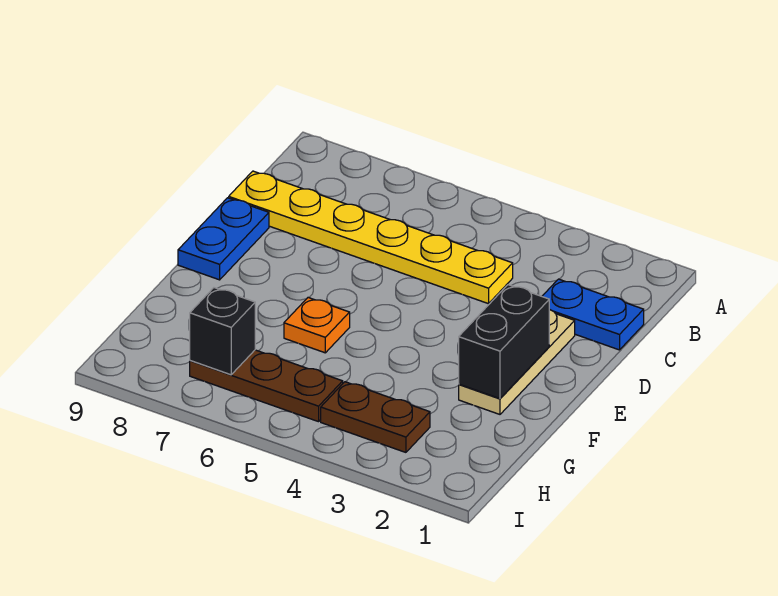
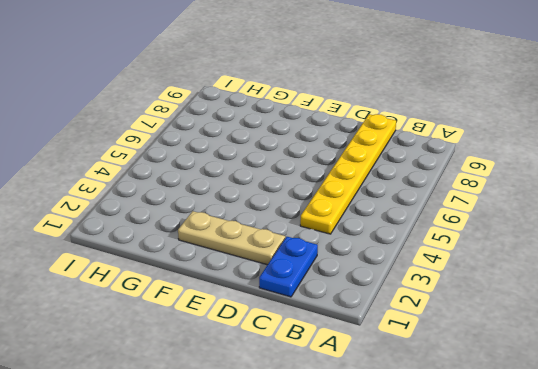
none -> blue 1x2 plate [178,198,269,280]
none -> orange 1x1 plate [284,297,350,353]

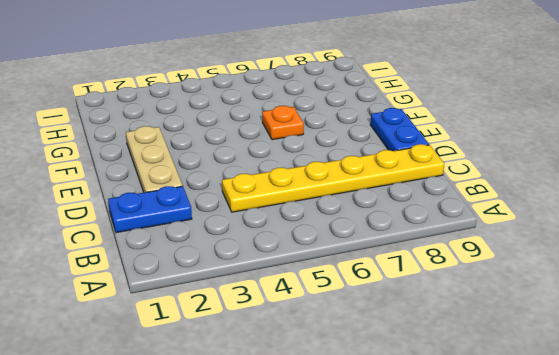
none -> brown 1x2 plate [321,382,430,452]
none -> brown 1x3 plate [190,350,343,422]

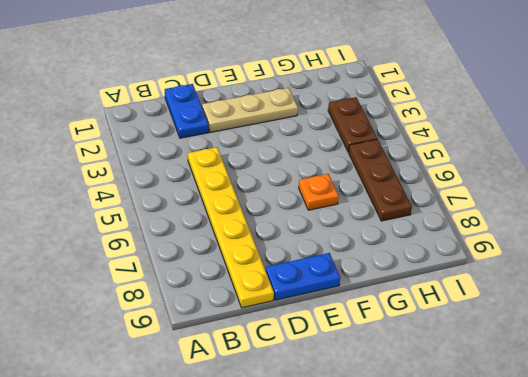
none -> black 1x2 brick [459,285,549,399]
none -> black 1x1 brick [190,288,255,375]

